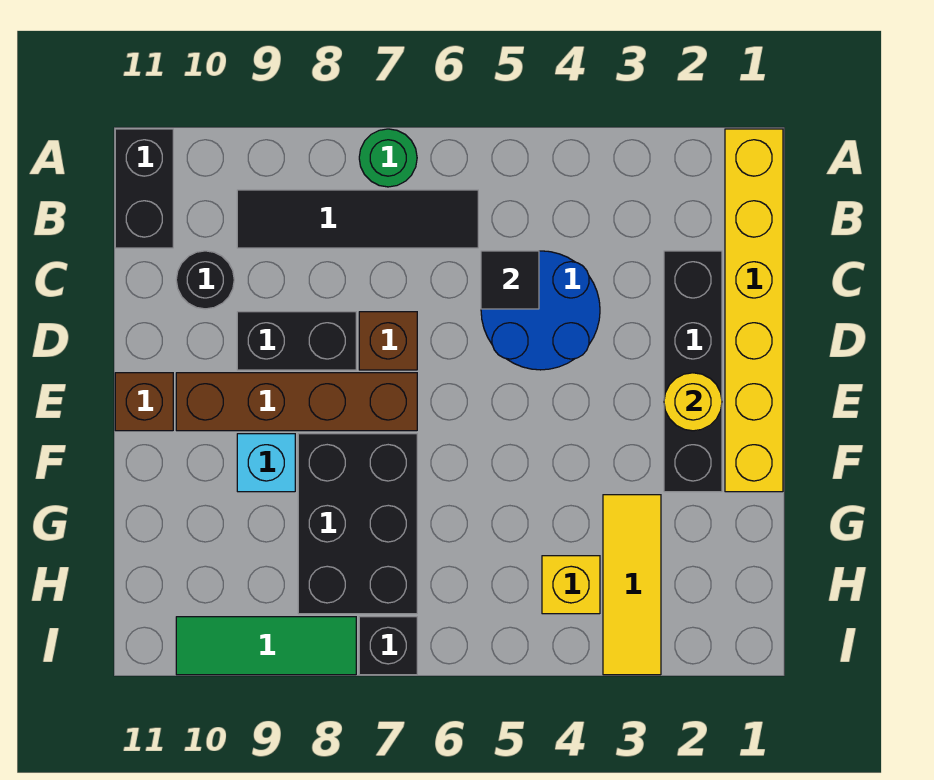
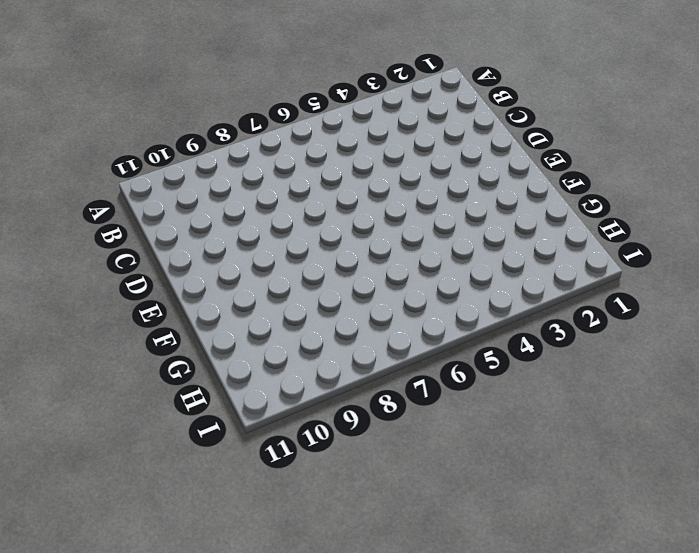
none -> yellow 1x6 brick [725,129,783,492]
none -> green 1x1 round brick [359,129,417,187]
none -> black 1x2 brick [115,129,173,248]

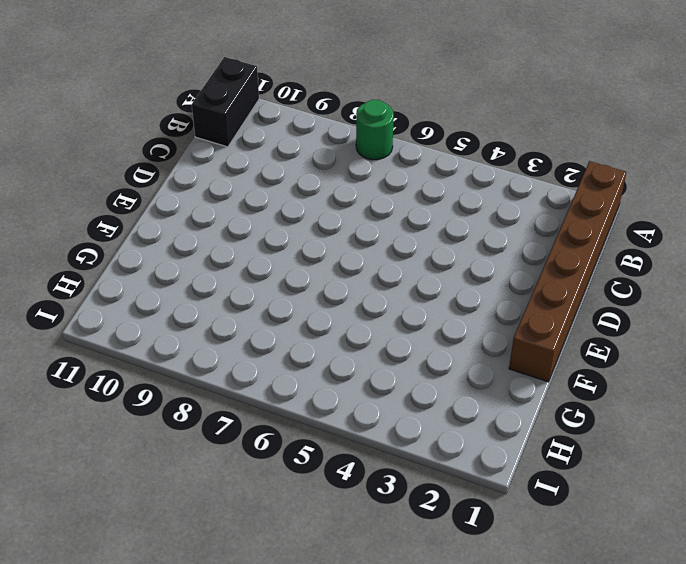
brown 1x6 brick [509,161,626,382] -> yellow 1x6 brick [725,129,783,492]
none -> black 1x4 tile [237,190,478,248]
none -> black 1x4 brick [664,251,722,492]
none -> blue 2x2 round brick [481,251,600,370]

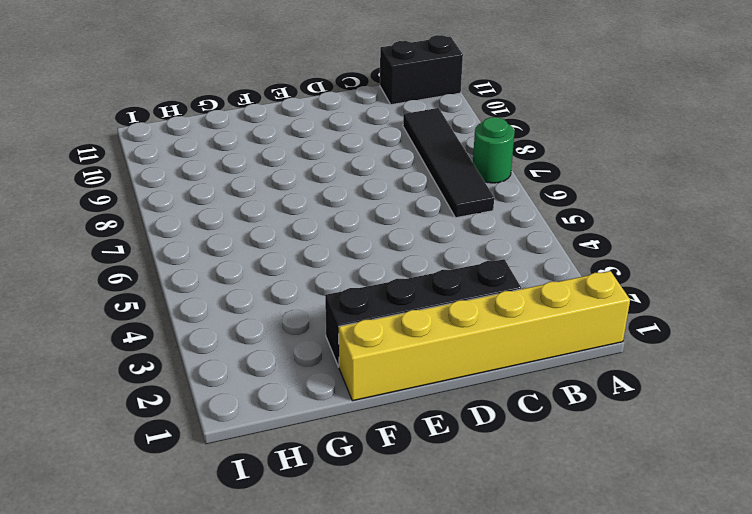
none -> blue 2x2 round brick [481,251,600,370]
none -> black 1x1 round brick [176,251,234,309]
none -> brown 1x1 brick [359,312,417,370]

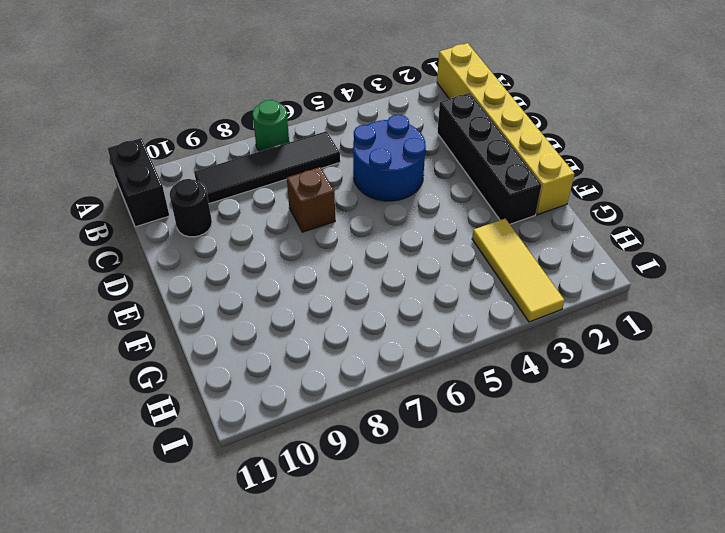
none -> black 1x2 brick [237,312,356,370]
none -> brown 1x4 brick [176,373,417,431]
none -> brown 1x1 brick [115,373,173,431]

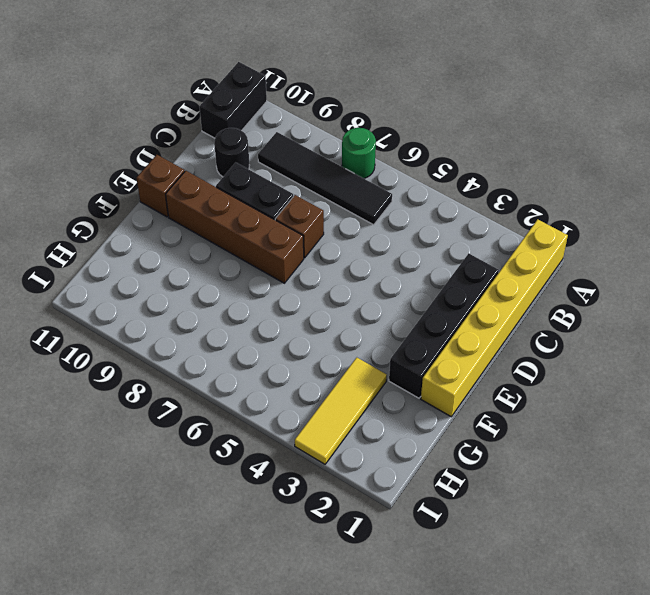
none -> blue 2x2 round brick [481,251,600,370]
none -> black 2x3 brick [298,434,417,614]
none -> cyan 1x1 brick [237,434,295,492]

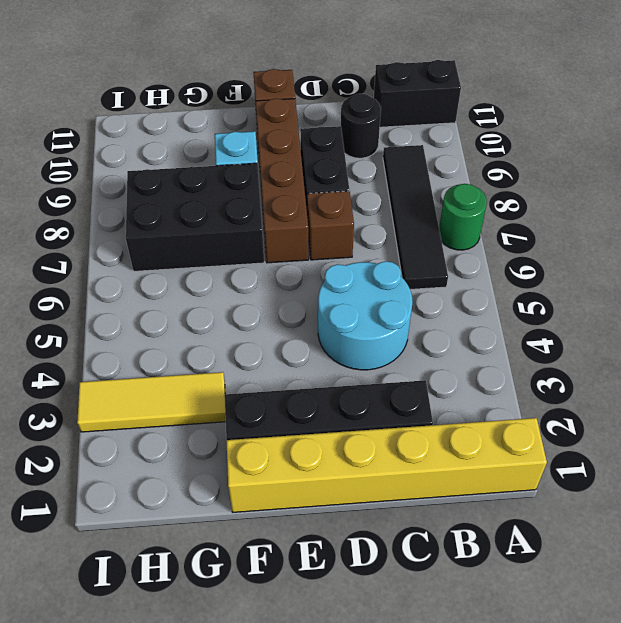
cyan 2x2 round brick [318,261,413,370] -> blue 2x2 round brick [481,251,600,370]
none -> yellow 1x1 brick [542,556,600,614]
none -> black 1x1 brick [359,617,417,675]
none -> green 1x3 tile [176,617,356,675]

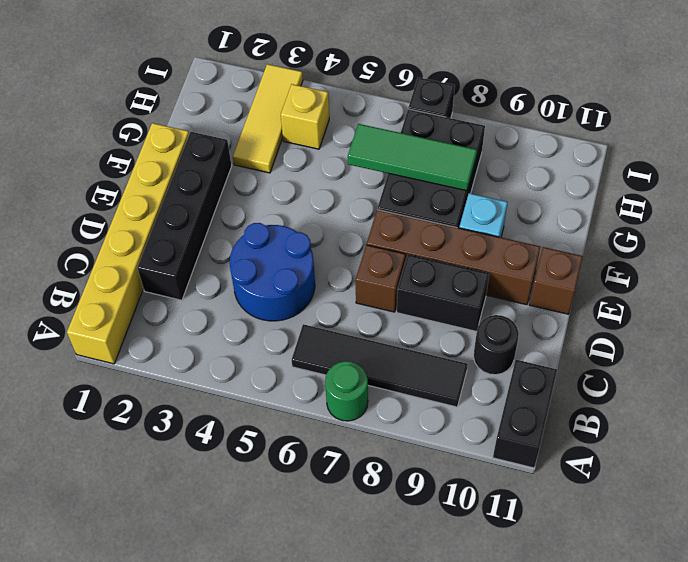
green 1x3 tile [348,124,477,191] -> green 1x3 tile moved to [176,617,356,675]
none -> black 1x1 tile [481,251,539,309]
none -> yellow 1x1 round brick [664,373,722,431]

